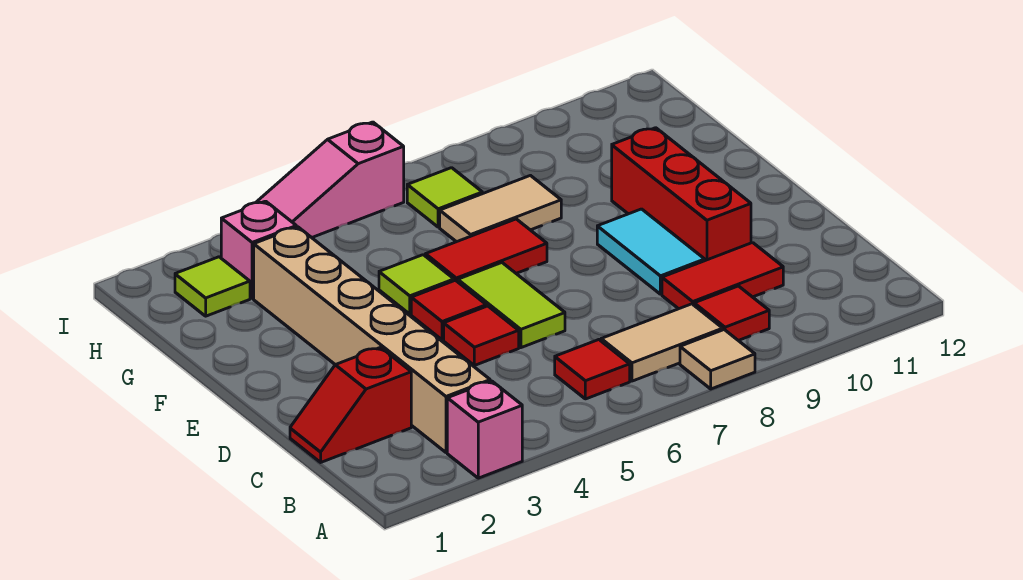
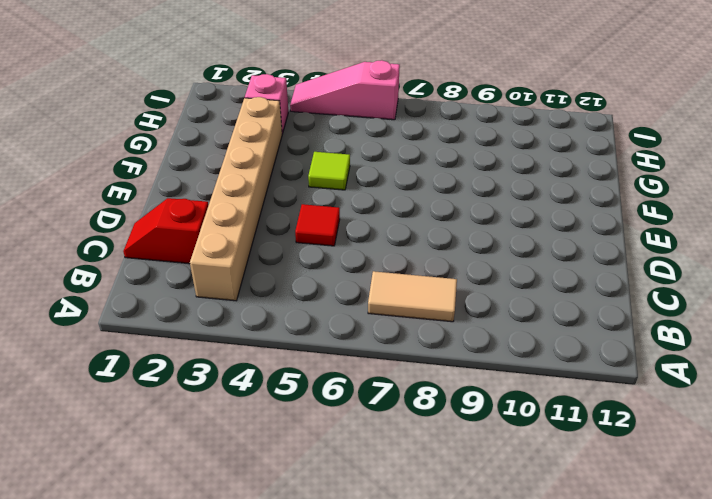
none -> pink 1x1 brick [447,381,522,478]
none -> tan 1x1 tile [680,330,755,389]
none -> red 1x1 tile [555,340,630,399]

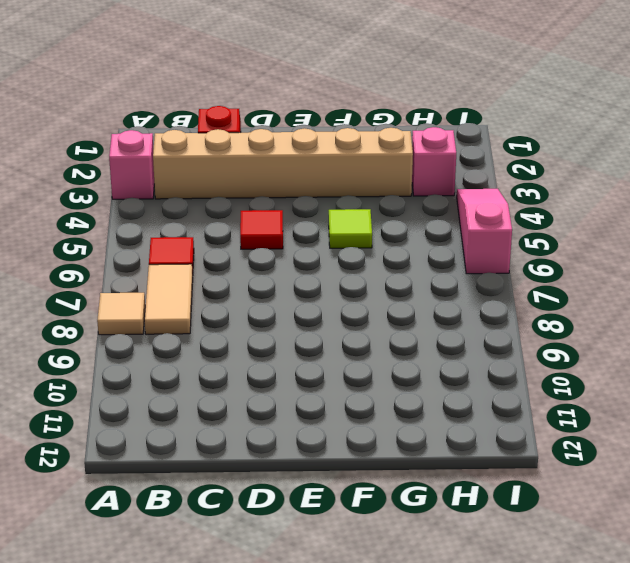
none -> red 1x1 tile [694,286,769,341]
none -> red 1x2 tile [662,243,783,309]
none -> lime 1x2 tile [458,263,565,348]

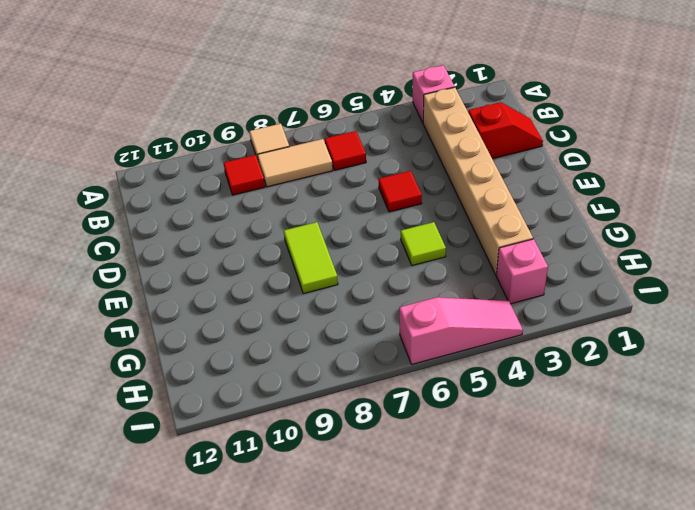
lime 1x2 tile [284,222,338,294] -> lime 1x2 tile moved to [458,263,565,348]
none -> red 1x2 tile [662,243,783,309]
none -> cyan 1x2 tile [597,209,705,294]
none -> red 1x3 brick [612,128,751,261]

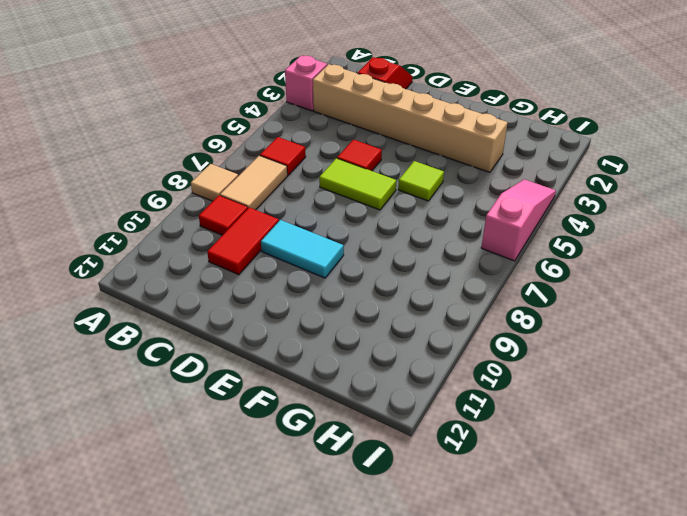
none -> red 1x3 brick [612,128,751,261]
none -> red 1x1 tile [411,280,486,340]
none -> red 1x2 tile [425,219,547,282]

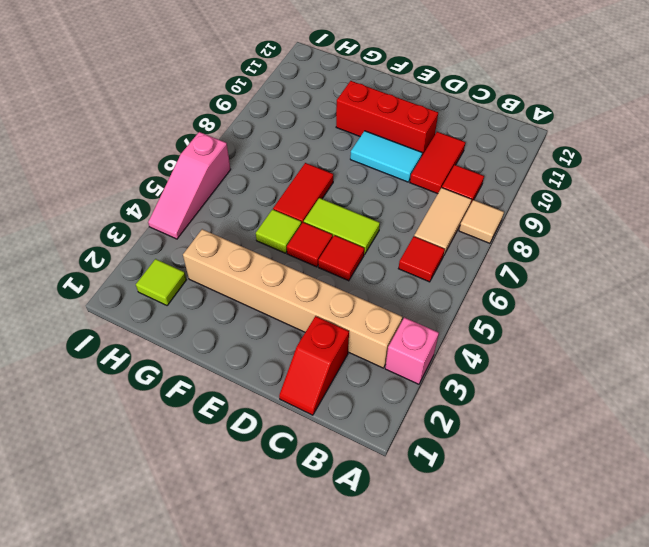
none -> tan 1x2 tile [440,176,561,242]
none -> pink 1x1 brick [221,201,296,298]
none -> lime 1x1 tile [407,168,482,227]

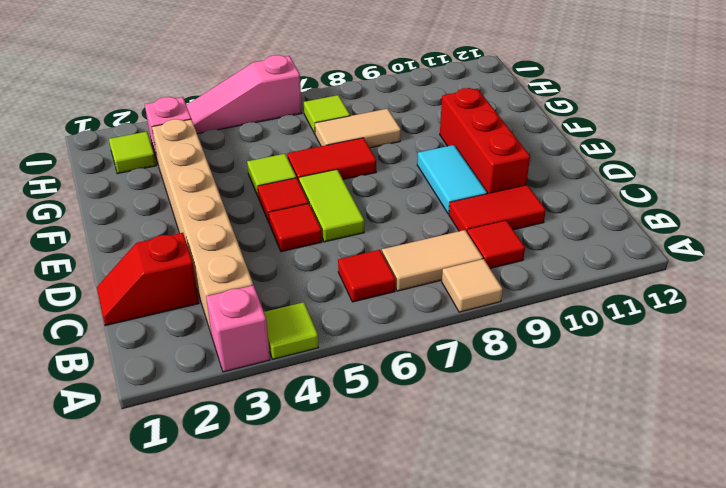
lime 1x1 tile [264,302,319,359] -> none

